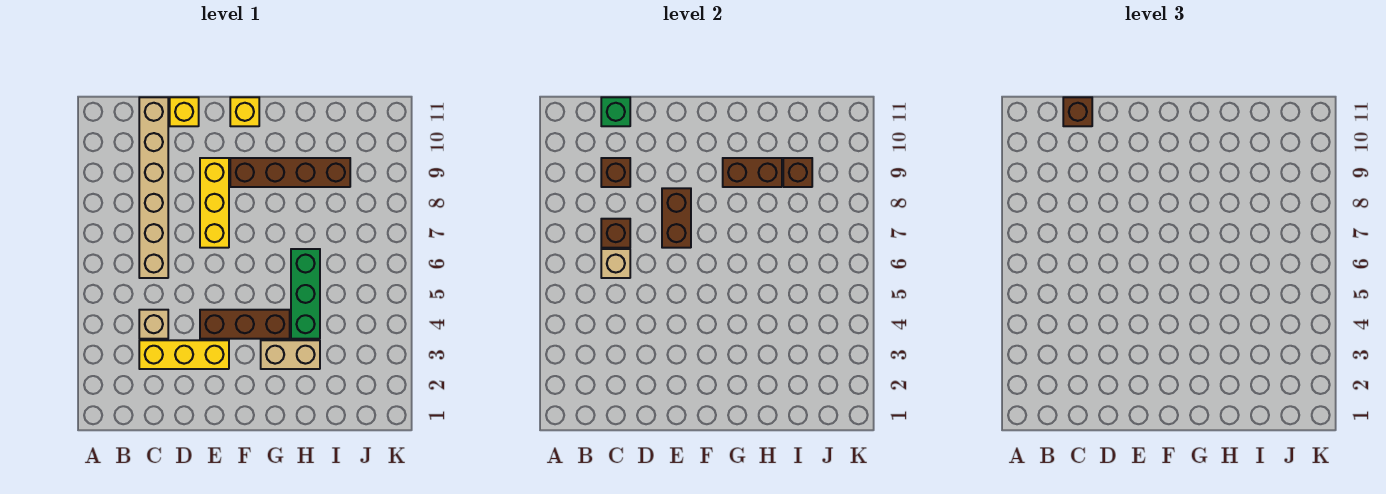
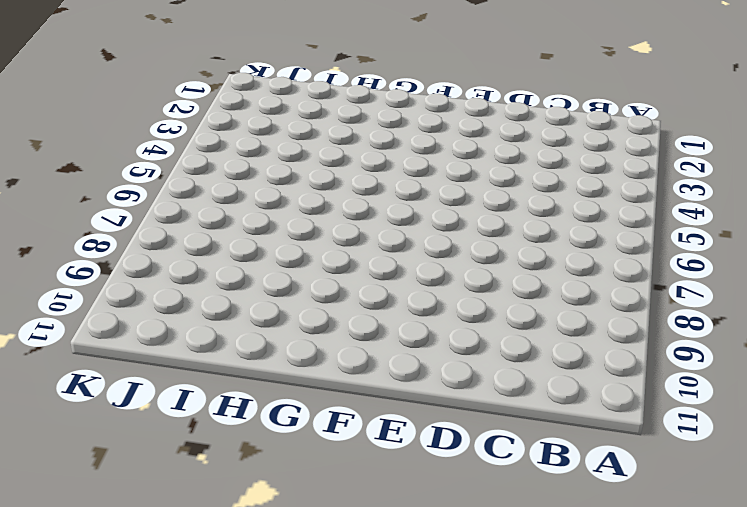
none -> yellow 1x3 brick [139,340,229,369]
none -> tan 1x1 brick [139,310,168,339]
none -> tan 1x6 brick [139,97,168,278]

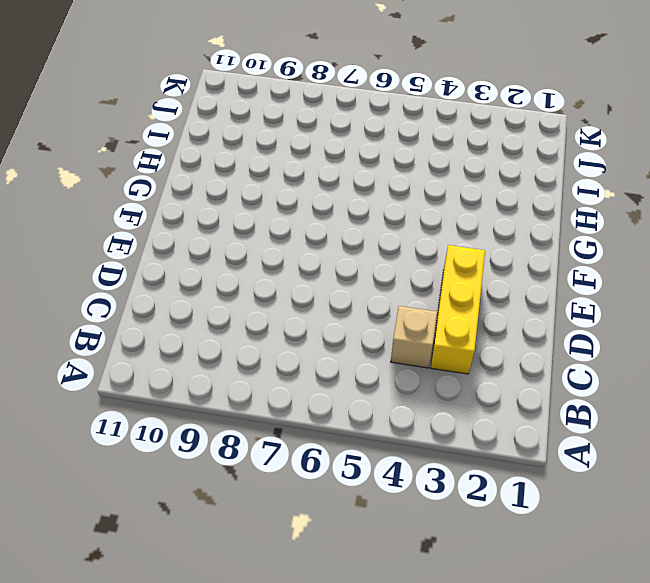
none -> tan 1x6 brick [139,97,168,278]
none -> yellow 1x1 brick [170,97,199,126]
none -> brown 1x3 brick [200,310,290,339]

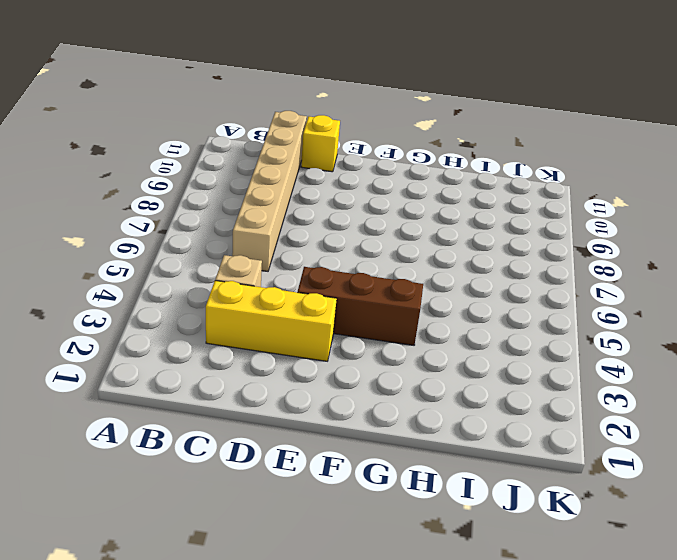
none -> yellow 1x3 brick [200,158,229,248]
none -> brown 1x4 brick [230,158,350,187]
none -> yellow 1x1 brick [230,97,259,126]

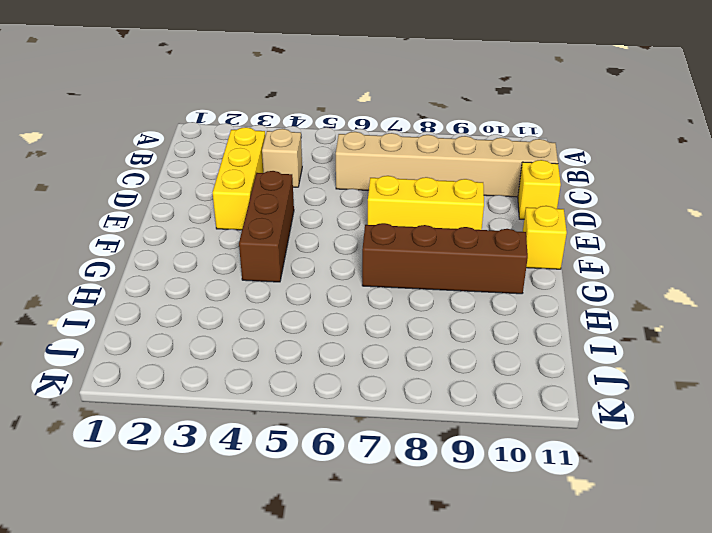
brown 1x4 brick [362,223,528,294] -> brown 1x4 brick turned to [230,158,350,187]
none -> tan 1x2 brick [261,340,320,369]
none -> green 1x3 brick [291,249,320,339]
none -> tan 1x1 brick [601,249,630,278]

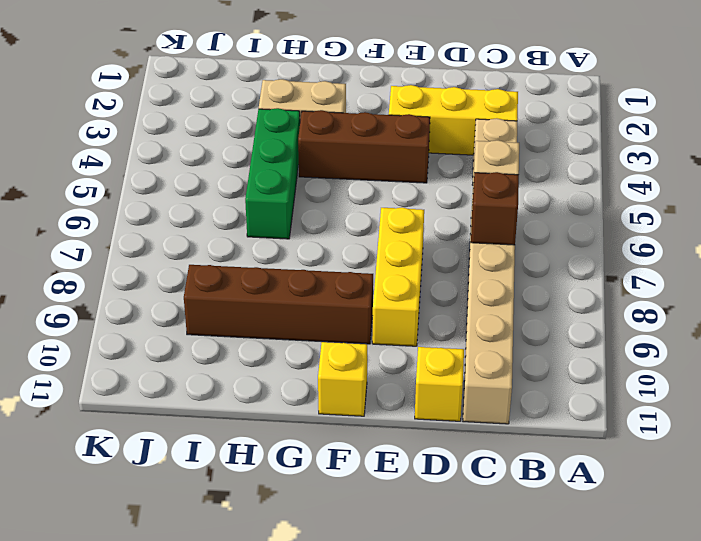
none -> brown 1x1 brick [601,158,630,187]
none -> green 1x1 brick [601,97,630,126]
none -> brown 1x2 brick [662,188,691,248]

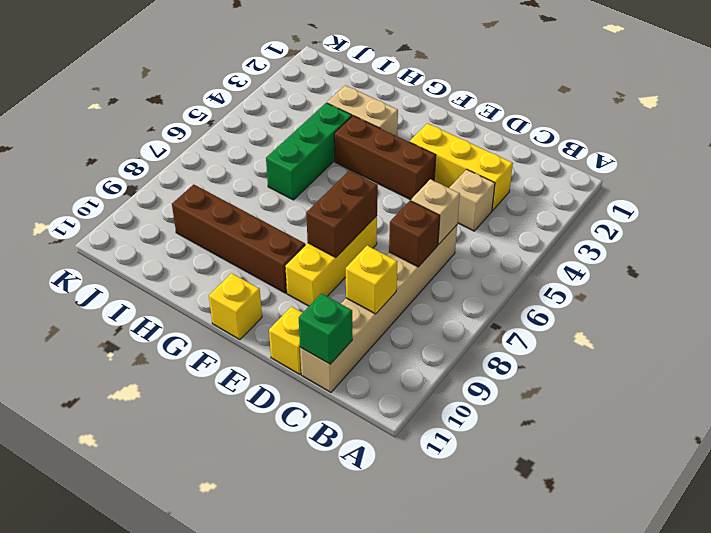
yellow 1x1 brick [346,246,397,314] -> brown 1x1 brick [601,158,630,187]
none -> brown 1x2 brick [723,158,782,187]
none -> brown 1x1 brick [783,158,812,187]
none -> brown 1x1 brick [1063,97,1092,126]

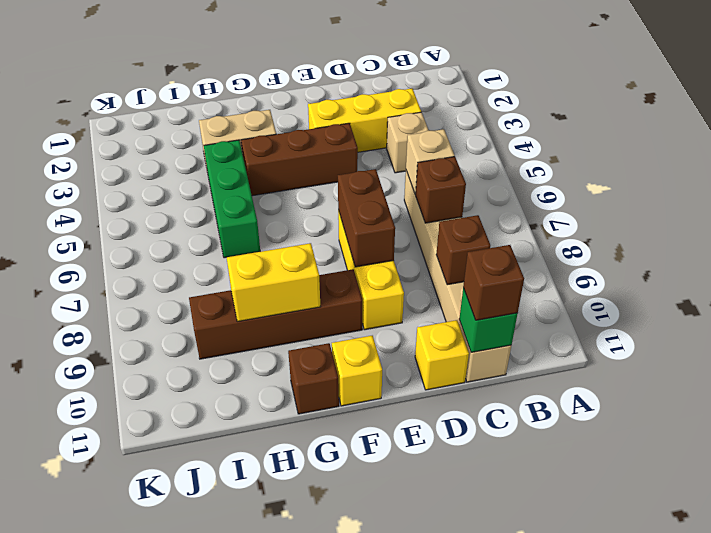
yellow 1x2 brick [227,243,320,322] -> brown 1x2 brick [723,158,782,187]
brown 1x1 brick [288,343,339,414] -> brown 1x1 brick moved to [783,158,812,187]

